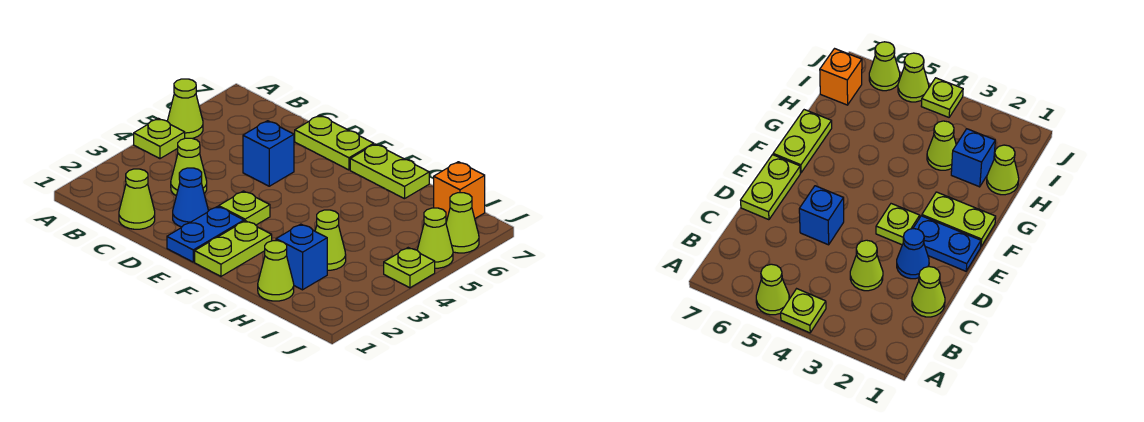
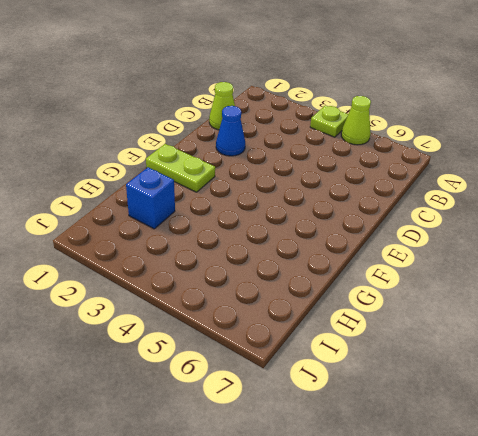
none -> lime 1x1 cone [171,138,207,196]
none -> blue 1x1 brick [243,121,294,186]
none -> lime 1x2 plate [295,115,374,170]

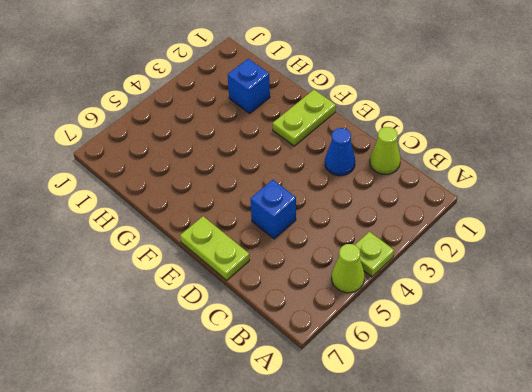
none -> lime 1x1 cone [171,138,207,196]
none -> blue 1x2 plate [167,207,244,262]
none -> lime 1x1 plate [219,191,270,225]

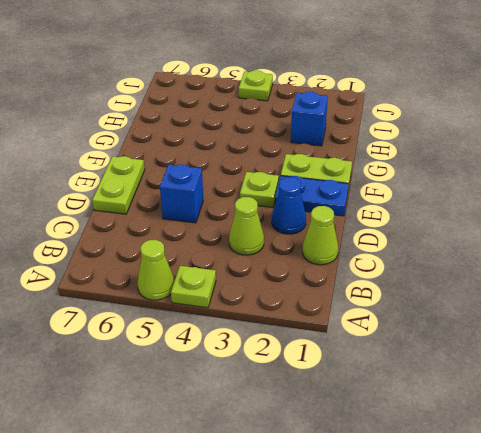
none -> lime 1x2 plate [350,144,429,199]
none -> lime 1x1 cone [258,241,294,301]
none -> lime 1x1 cone [315,210,346,270]

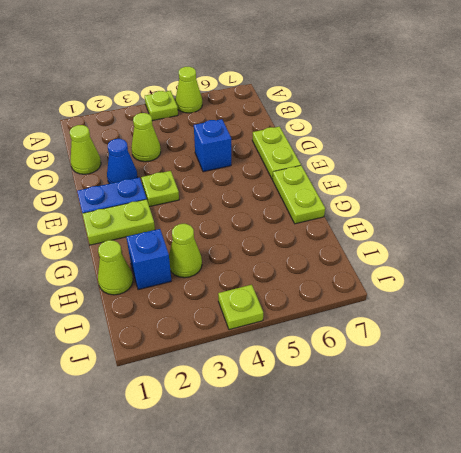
none -> orange 1x1 brick [434,162,485,221]
none -> lime 1x1 cone [417,208,453,268]
none -> lime 1x1 cone [446,193,479,253]

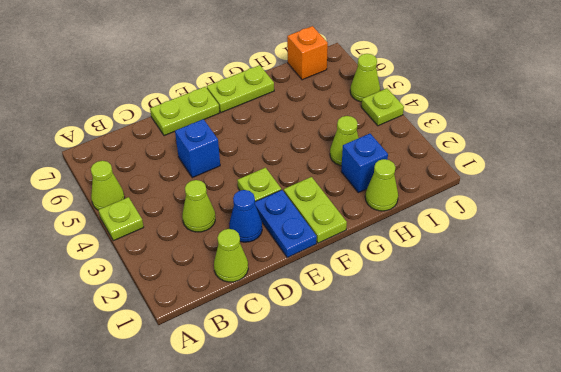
none -> lime 1x1 cone [446,193,479,253]

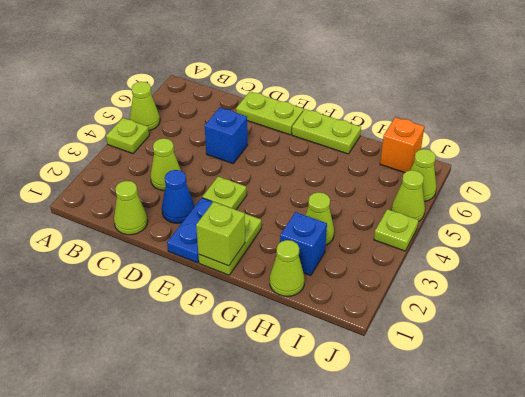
lime 1x1 brick [196,202,245,266] -> none

